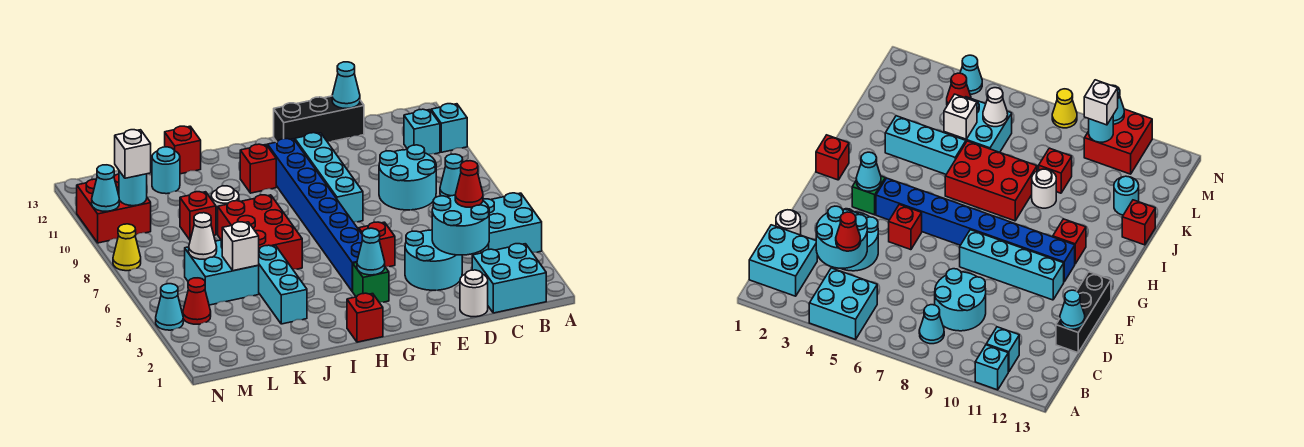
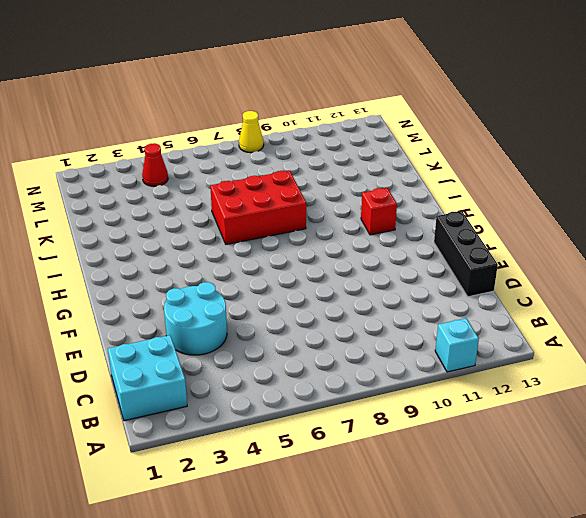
none -> cyan 2x2 brick [481,193,542,253]
none -> cyan 1x1 cone [440,154,463,197]
none -> cyan 1x1 brick [404,109,440,154]
none -> cyan 2x2 round brick [379,145,436,210]

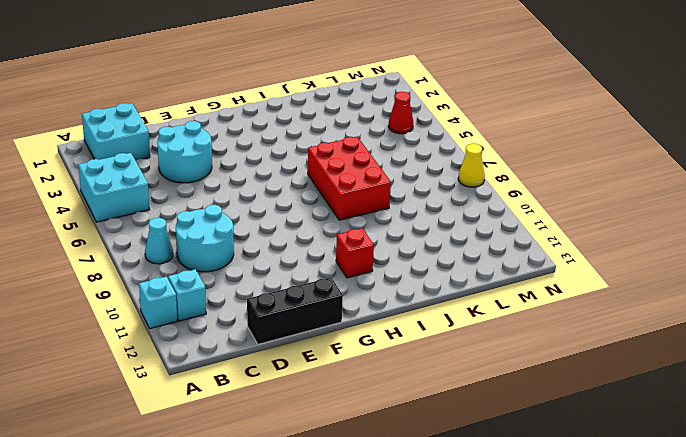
none -> white 1x1 round brick [460,270,488,317]
none -> red 1x1 brick [359,222,395,267]
none -> cyan 1x4 brick [295,133,363,222]
none -> green 1x1 brick [352,263,389,302]

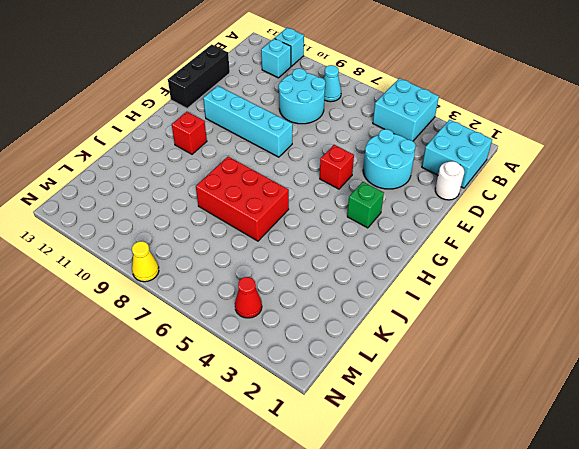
none -> blue 1x8 brick [268,139,363,291]
none -> red 1x1 brick [347,293,383,342]
none -> cyan 1x3 brick [258,245,307,324]
none -> white 1x1 round brick [211,186,239,231]

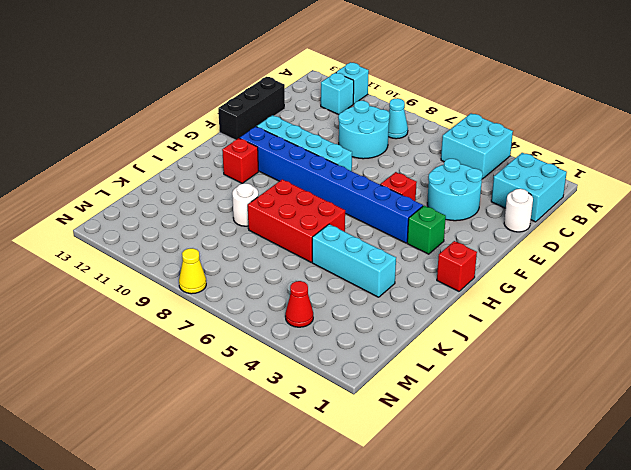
none -> red 1x1 brick [165,126,201,174]
none -> cyan 2x2 brick [185,240,259,305]
none -> red 1x1 brick [180,192,216,240]
none -> cyan 1x1 round brick [152,147,180,194]

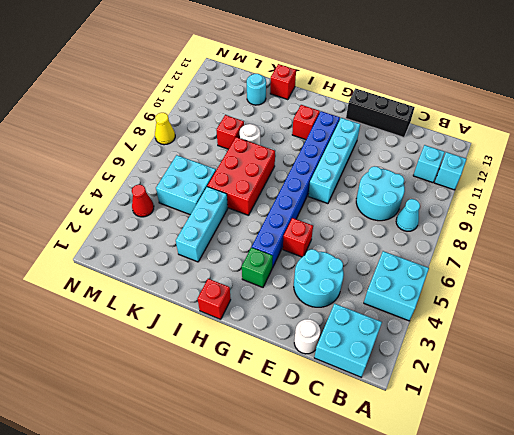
none -> red 2x2 brick [77,174,151,243]
none -> cyan 1x1 cone [156,284,183,330]
none -> cyan 2x2 round brick [432,195,489,255]
none -> cyan 1x1 cone [332,62,360,108]

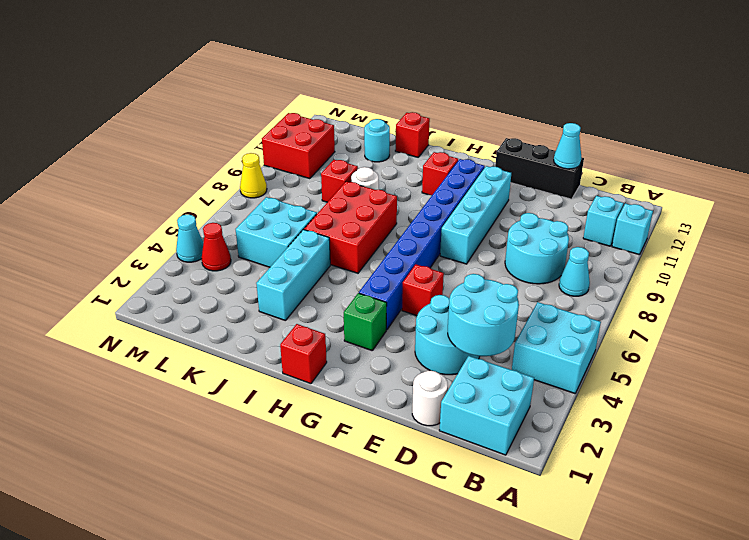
none -> cyan 1x1 cone [357,228,385,275]
none -> white 1x1 brick [222,222,259,271]
none -> white 1x1 cone [189,213,217,259]
none -> cyan 1x1 round brick [119,171,147,206]

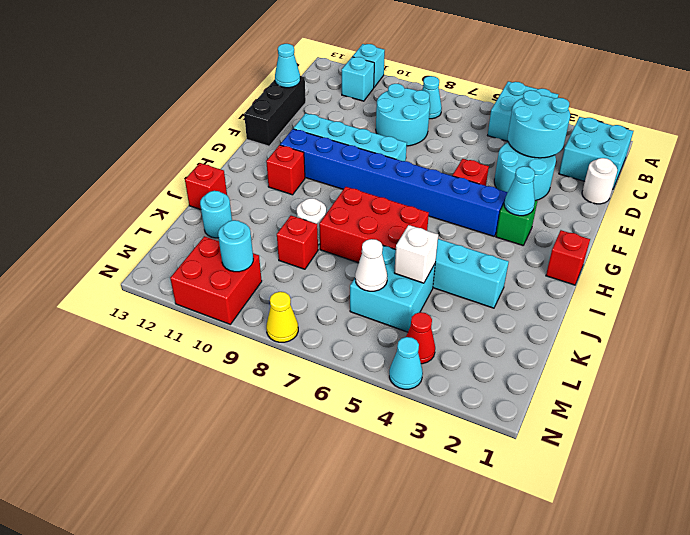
none -> cyan 1x1 cone [92,165,119,211]
none -> red 1x1 cone [455,161,483,207]
none -> white 1x1 brick [115,130,151,178]

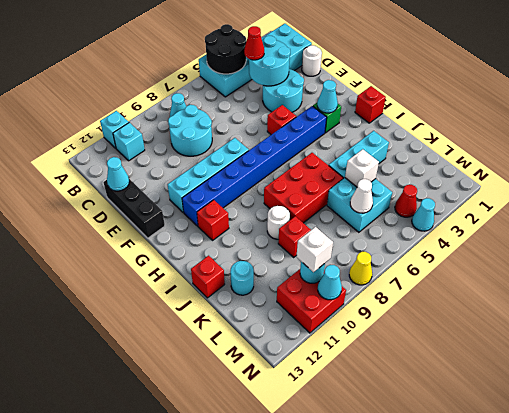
black 2x2 round brick [205,24,246,74] -> none

